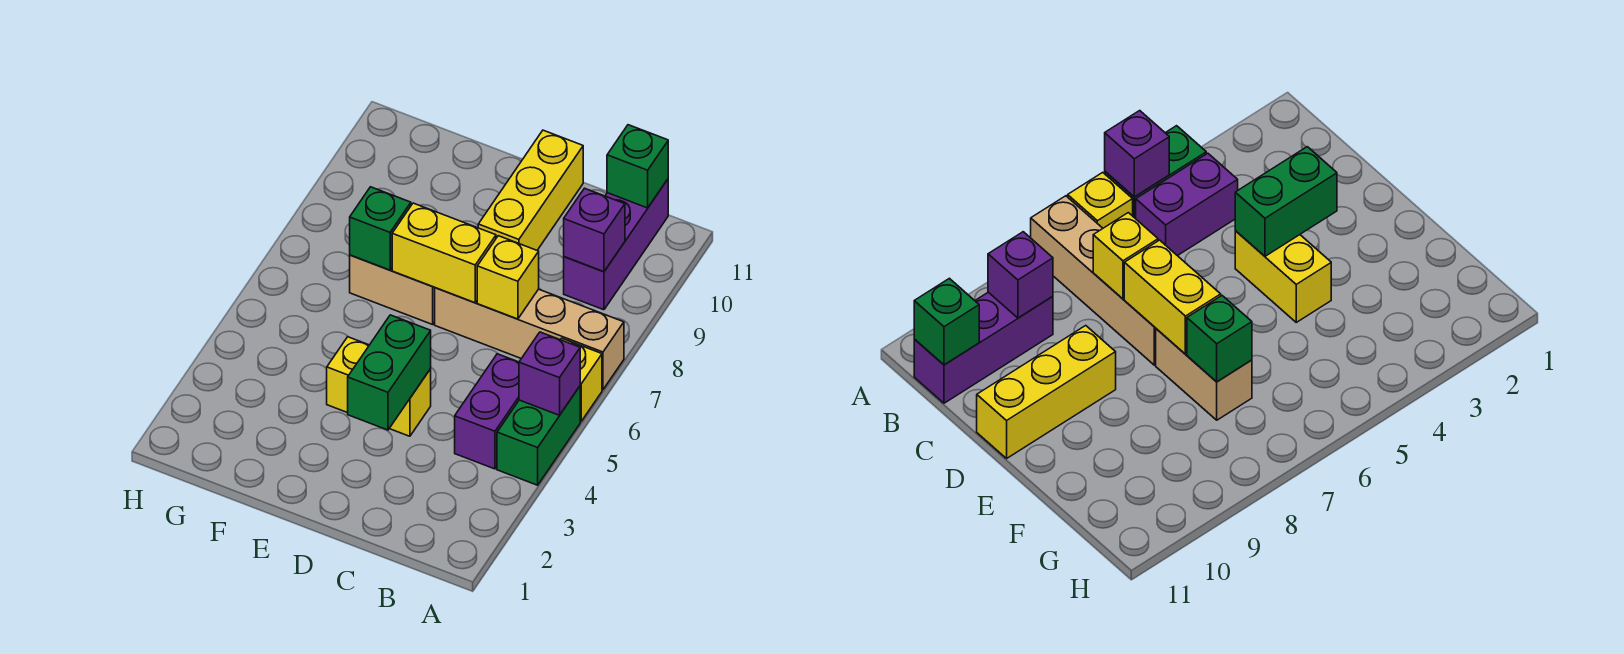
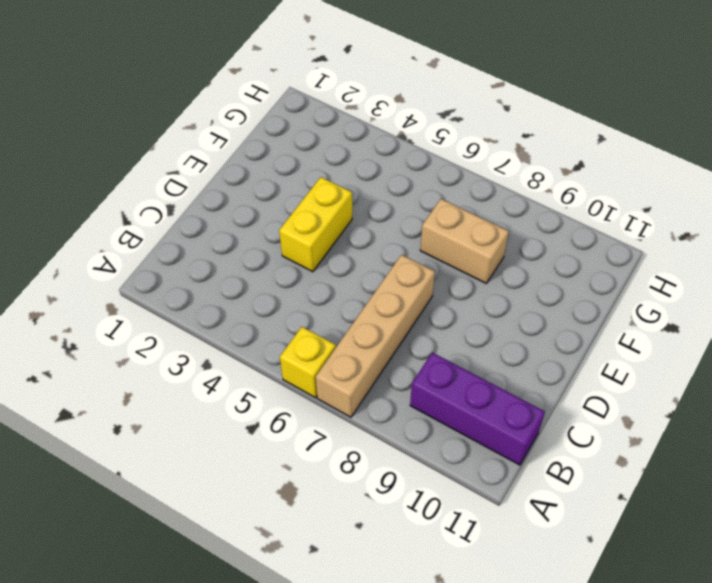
tan 1x2 brick [420,199,509,284] -> tan 1x2 brick turned to [350,255,435,324]
none -> green 1x2 brick [497,386,580,485]
none -> purple 1x2 brick [455,354,519,469]
none -> yellow 1x3 brick [478,130,583,250]

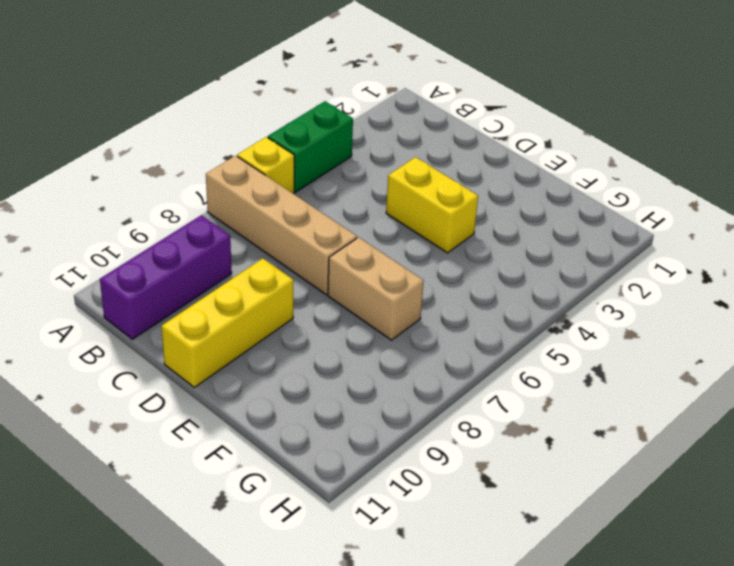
none -> purple 1x2 brick [455,354,519,469]
none -> purple 1x1 brick [519,332,580,415]
none -> purple 1x1 brick [564,188,625,272]

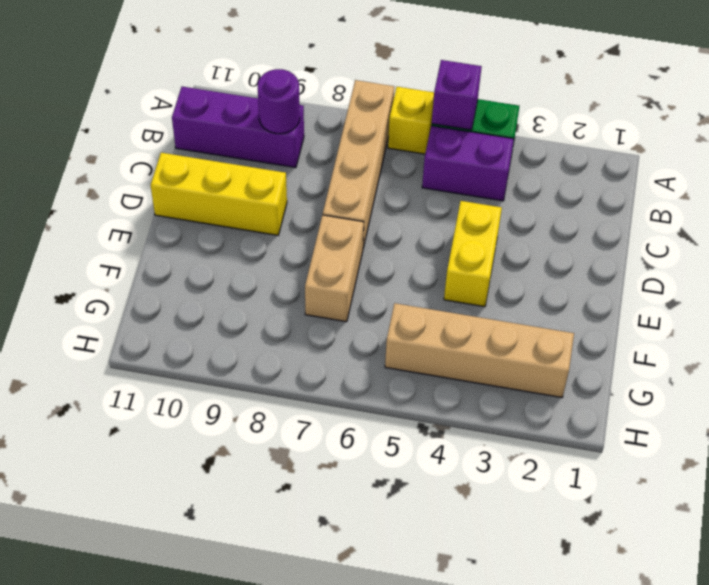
purple 1x1 round brick [258,69,300,134] -> purple 1x1 brick [564,188,625,272]
tan 1x4 brick [385,303,574,398] -> none
none -> green 1x1 brick [607,125,668,208]
none -> yellow 1x1 brick [477,236,539,319]
none -> green 1x2 brick [348,315,431,430]

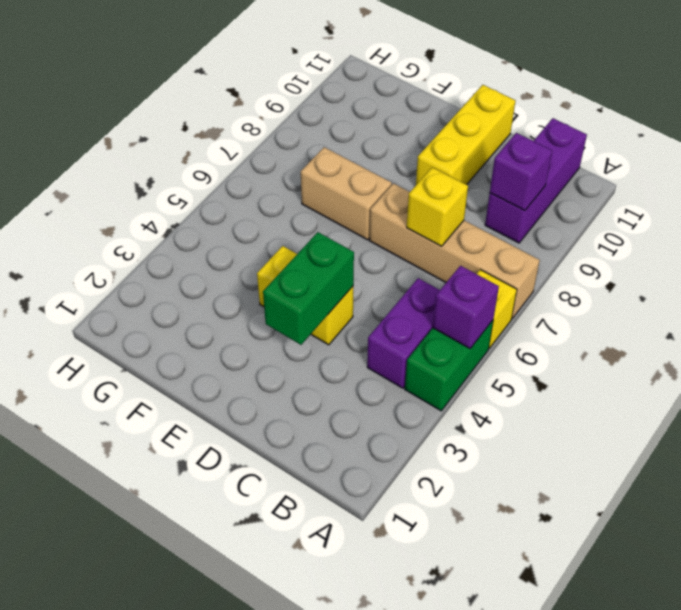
none -> green 1x1 brick [607,125,668,208]
none -> yellow 1x2 brick [392,203,496,303]
none -> green 1x1 brick [350,187,411,270]

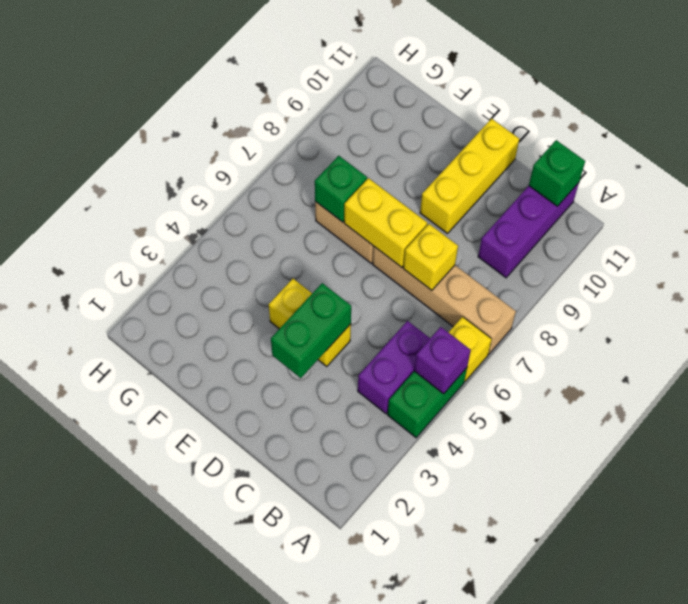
none -> purple 1x1 brick [564,188,625,272]

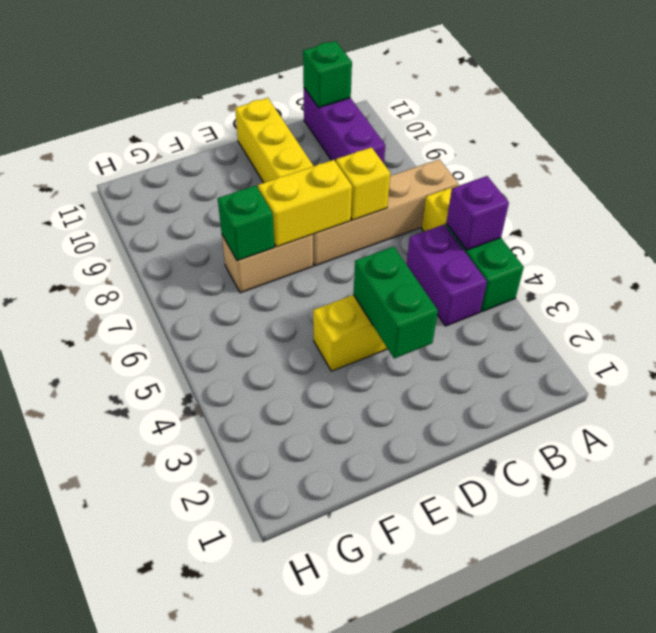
none -> purple 1x1 brick [564,188,625,272]

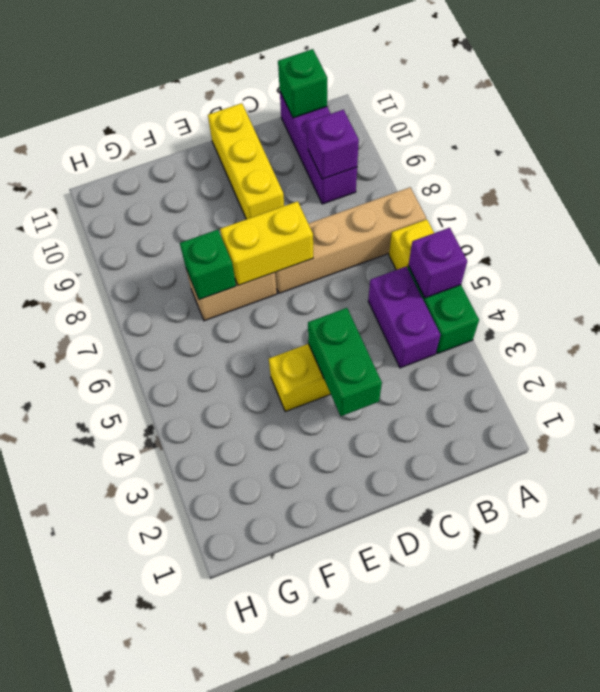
none -> yellow 1x1 brick [477,236,539,319]

